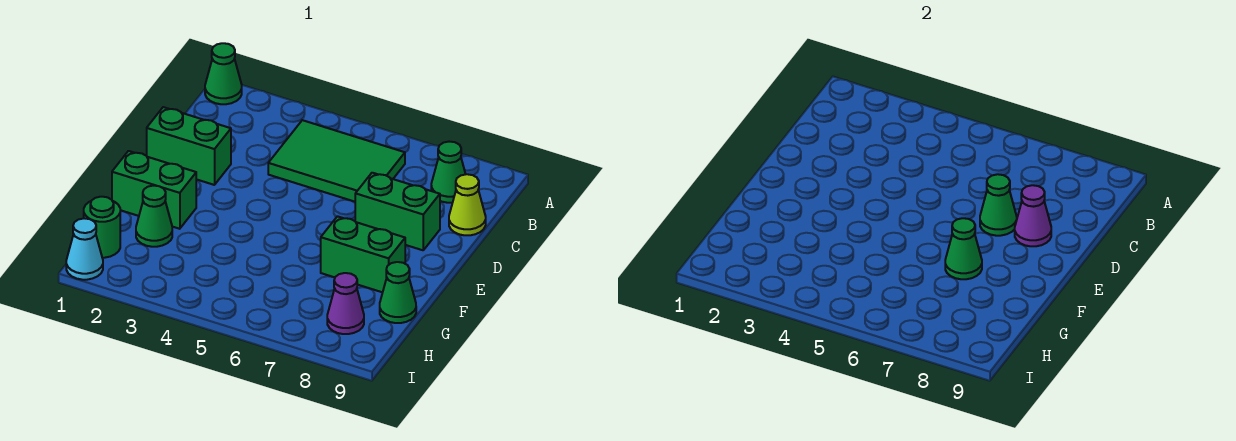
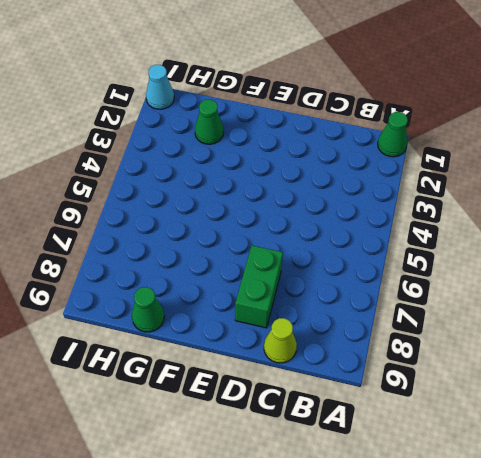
none -> green 2x3 tile [268,120,405,202]
none -> green 1x1 cone [431,142,466,203]
none -> green 1x2 brick [147,107,231,185]

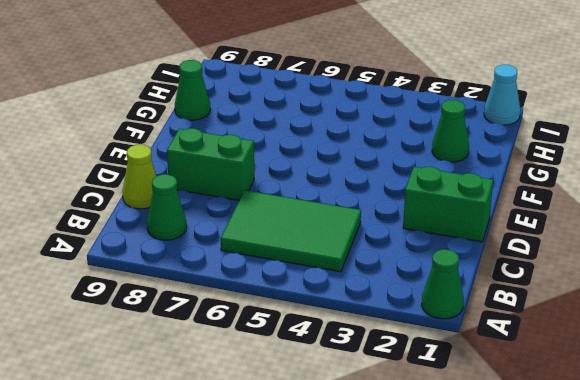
none -> green 1x2 brick [112,151,196,229]
none -> green 1x2 brick [321,216,405,292]
none -> green 1x1 round brick [84,197,120,258]

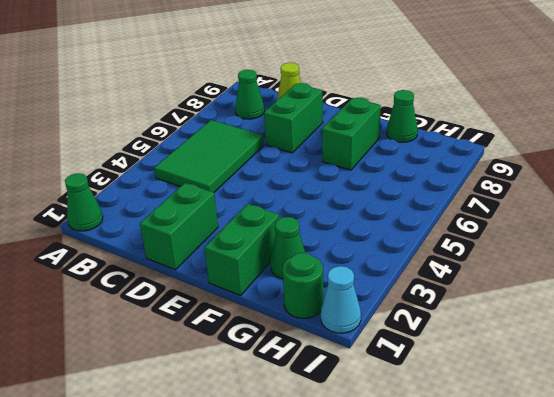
none -> purple 1x1 cone [327,273,364,334]
none -> green 1x1 cone [980,174,1017,236]
none -> purple 1x1 cone [1015,185,1051,246]

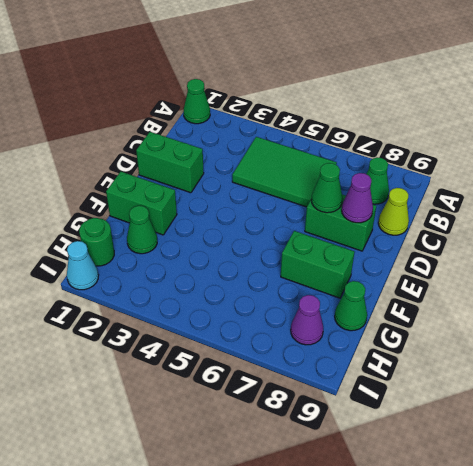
none -> green 1x1 cone [945,218,982,279]

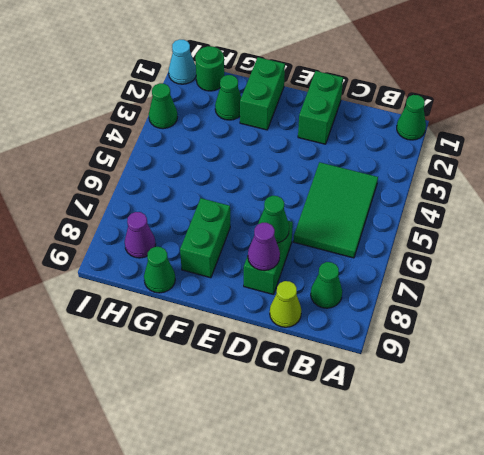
green 1x1 cone [149,83,177,129] -> green 1x1 cone moved to [945,218,982,279]

